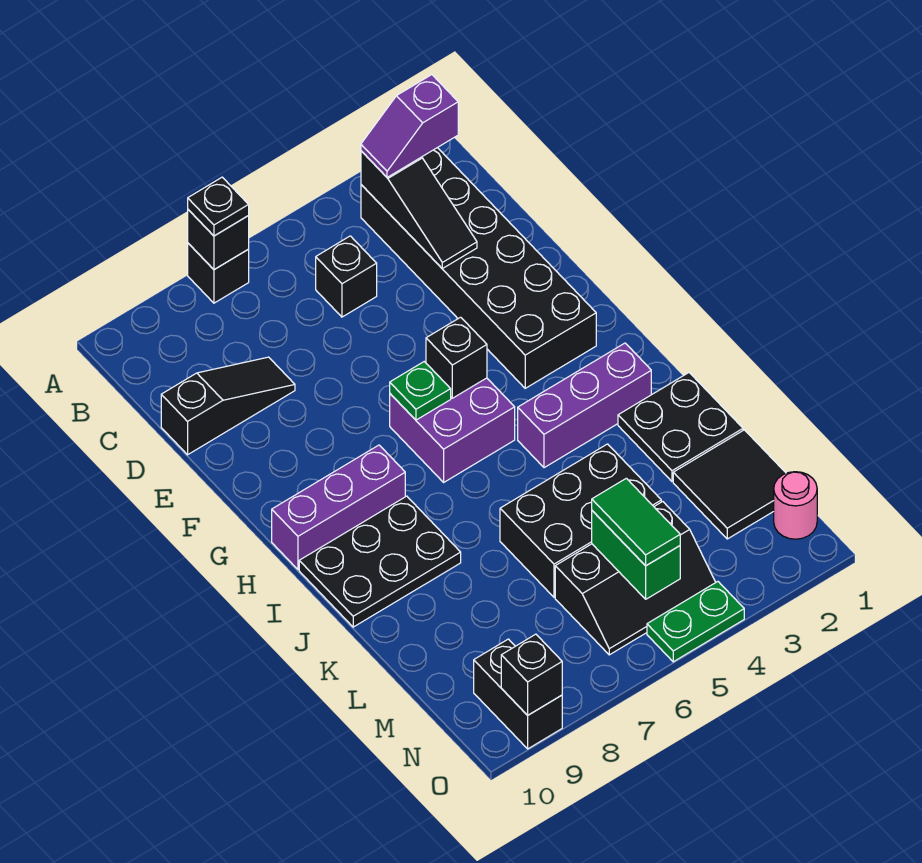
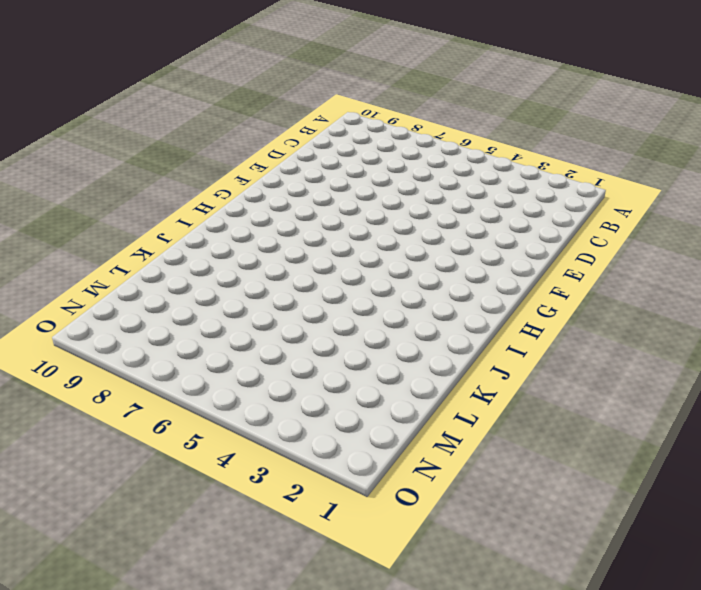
none -> black 1x1 brick [188,243,249,303]
none -> black 2x6 brick [361,148,596,388]
none -> black 1x1 brick [316,236,377,317]

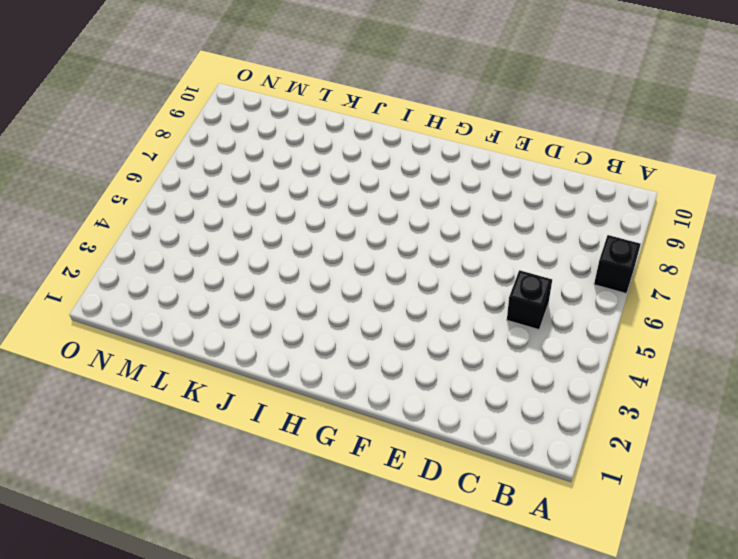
none -> black 2x6 brick [361,148,596,388]
none -> black 1x3 slope [161,357,295,455]
none -> purple 2x2 brick [390,378,515,482]

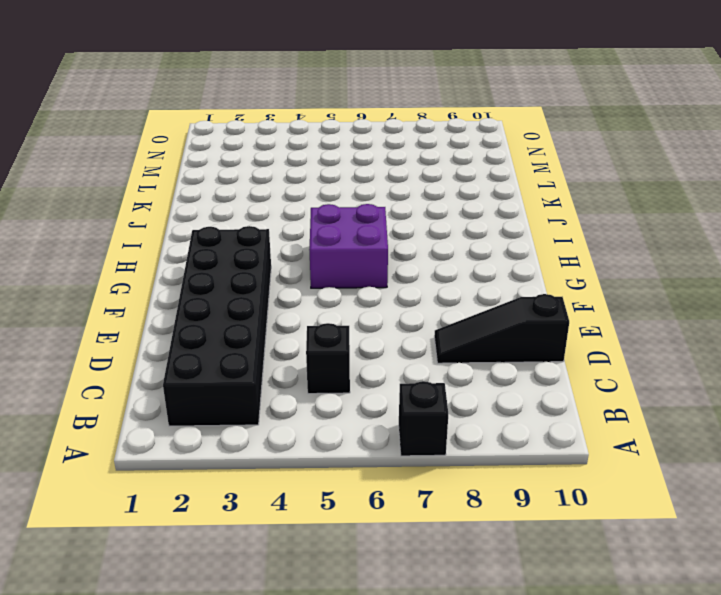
none -> purple 1x3 brick [272,445,405,570]
none -> purple 1x3 brick [518,343,651,468]
none -> black 2x3 plate [299,496,461,627]

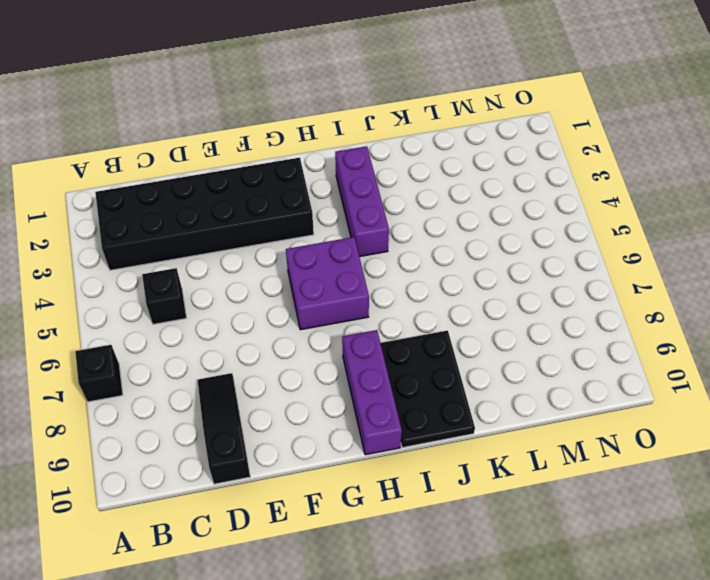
none -> black 2x2 plate [618,373,743,481]
none -> black 2x3 brick [500,444,661,597]
none -> black 2x2 tile [673,430,786,539]

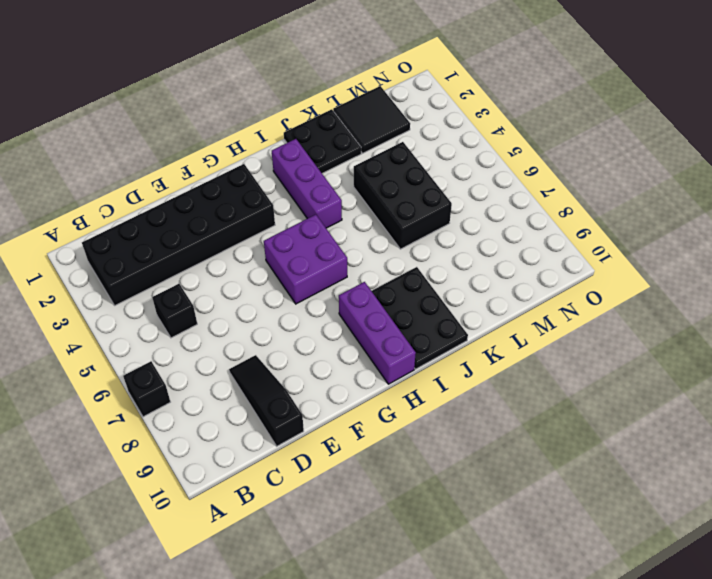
none -> black 2x3 slope [555,502,716,655]
none -> pink 1x1 round brick [774,472,817,539]
none -> black 1x2 brick [474,639,562,749]

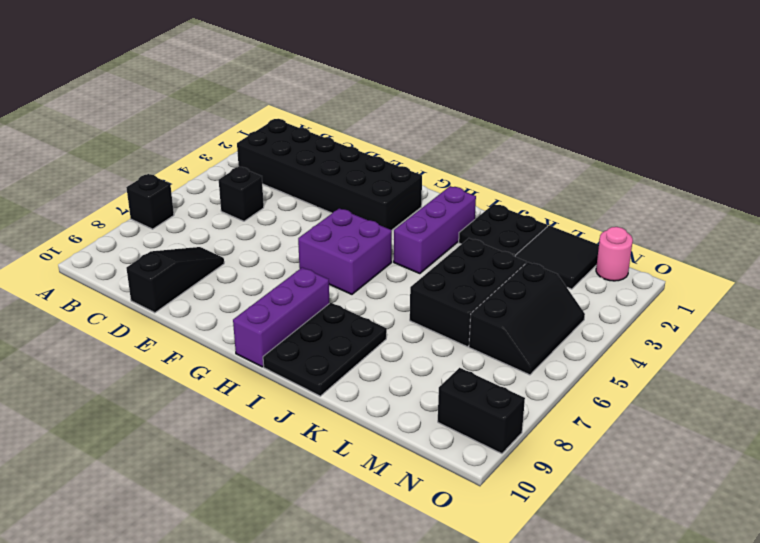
none -> green 1x2 plate [647,582,744,662]
none -> black 1x1 brick [188,210,249,270]
none -> black 1x3 slope [361,151,477,268]

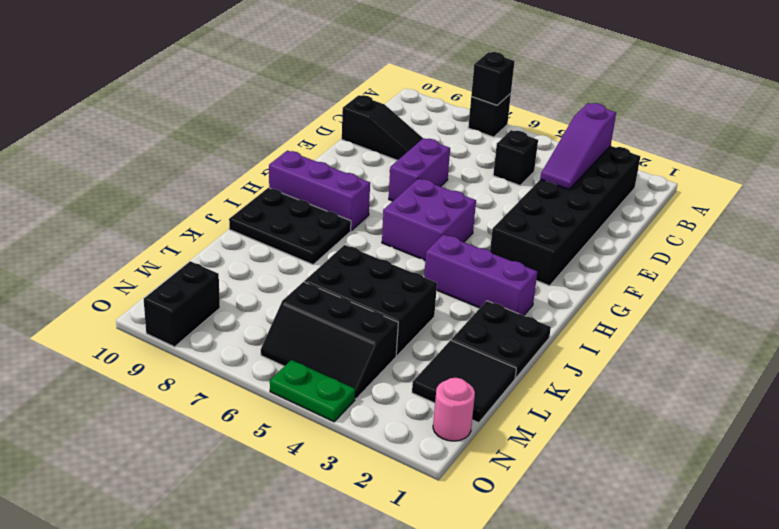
purple 1x3 slope [540,103,616,190] -> black 1x3 slope [361,151,477,268]
purple 1x2 brick [389,138,450,201] -> none
none -> black 1x1 brick [426,317,487,398]
none -> green 1x1 plate [390,362,451,420]
none -> green 1x2 brick [592,511,680,599]

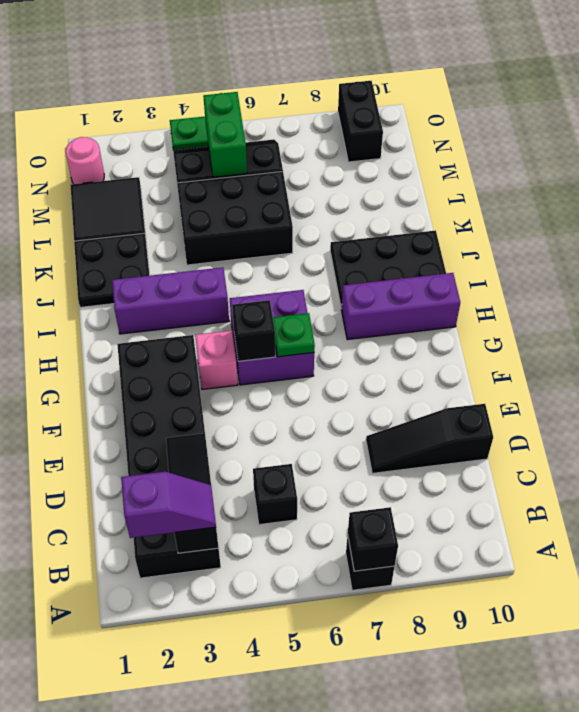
pink 1x1 brick [195,331,238,390] -> none
none -> black 1x1 brick [501,634,562,715]
none -> black 1x1 plate [188,177,249,236]
none -> green 1x2 tile [592,478,680,566]

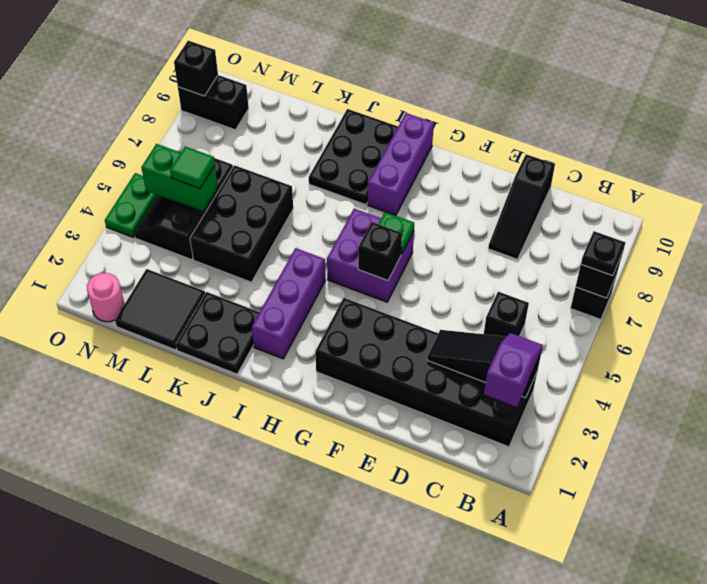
green 1x1 tile [170,146,215,188] -> green 1x2 tile [592,478,680,566]

